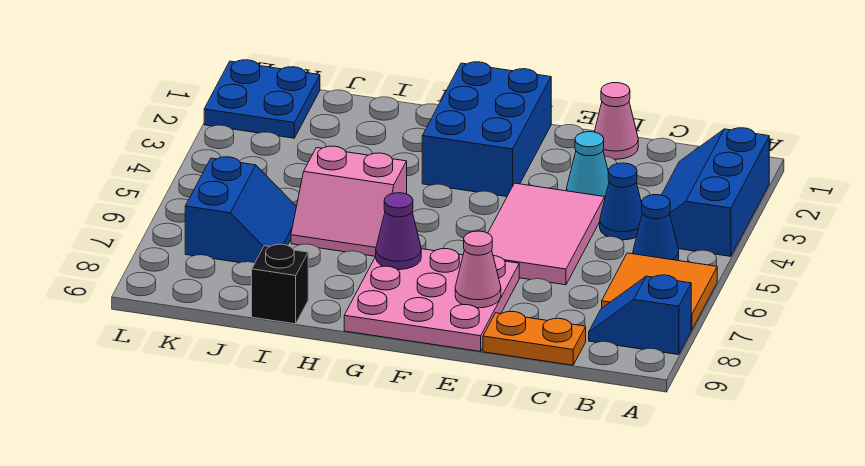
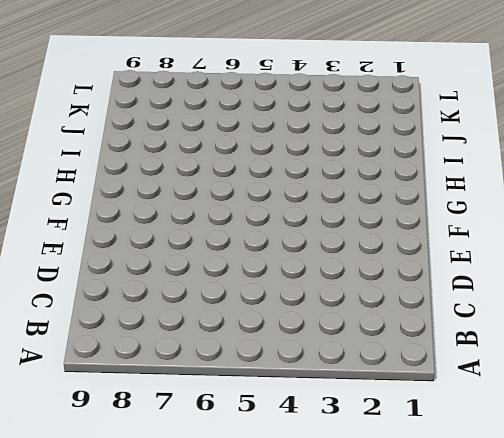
none -> blue 2x3 slope [662,128,769,256]
none -> orange 2x2 tile [602,253,717,330]
none -> blue 1x2 slope [589,275,691,355]

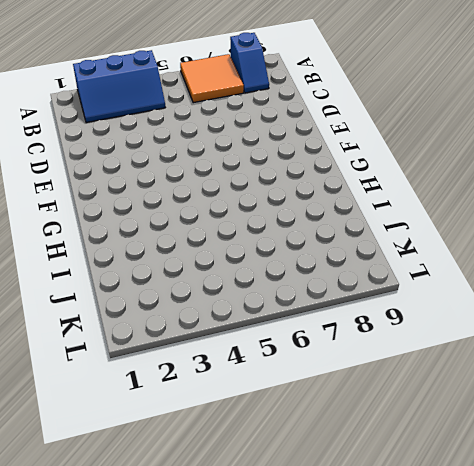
none -> blue 1x1 cone [633,195,679,261]
none -> blue 1x1 cone [600,163,642,240]
none -> orange 1x2 plate [483,312,586,365]

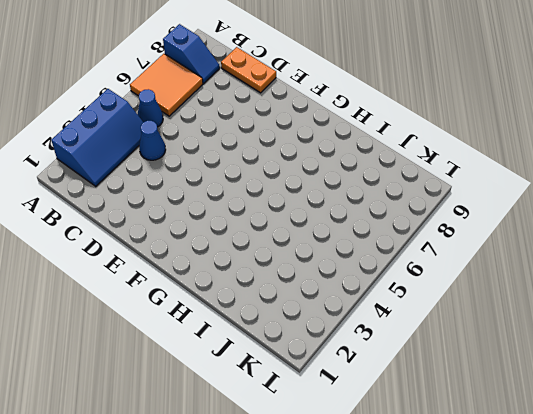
none -> pink 1x1 cone [595,83,638,159]
none -> cyan 1x1 cone [567,132,609,197]
none -> pink 2x3 tile [488,183,605,285]

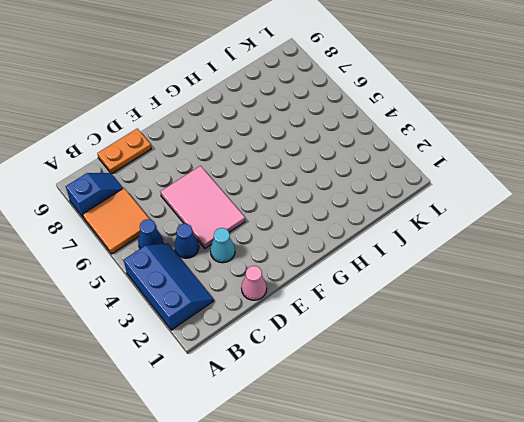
none -> pink 3x3 plate [344,249,519,351]
none -> blue 2x3 brick [422,62,551,197]
none -> pink 2x2 slope [291,146,407,256]

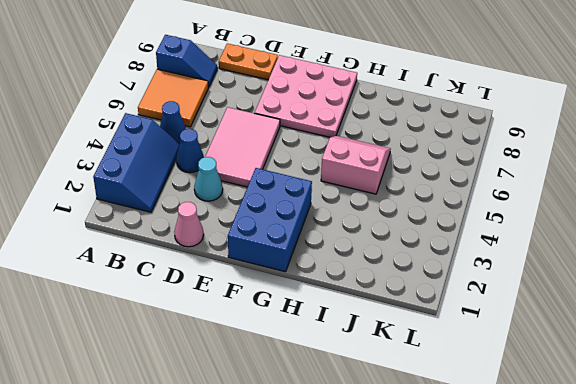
none -> black 1x1 brick [252,244,308,324]
none -> blue 2x2 slope [185,157,297,263]
none -> blue 2x2 plate [204,60,320,138]

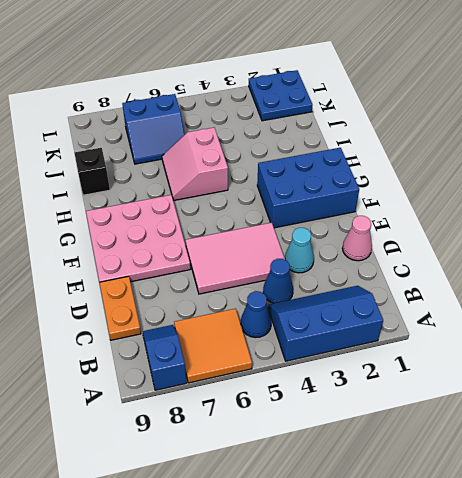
none -> pink 1x1 cone [455,231,501,308]
none -> purple 1x1 cone [376,193,421,270]

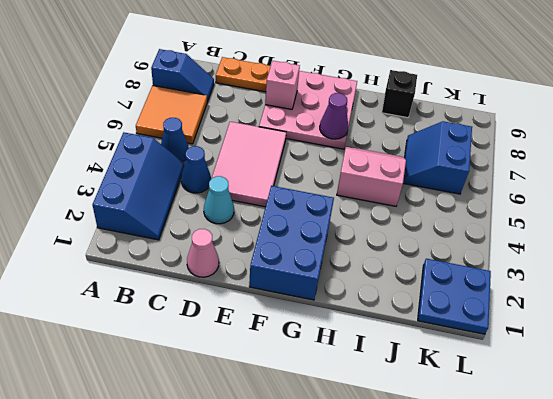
pink 1x1 brick [265,61,300,109] -> pink 1x1 cone [455,231,501,308]

